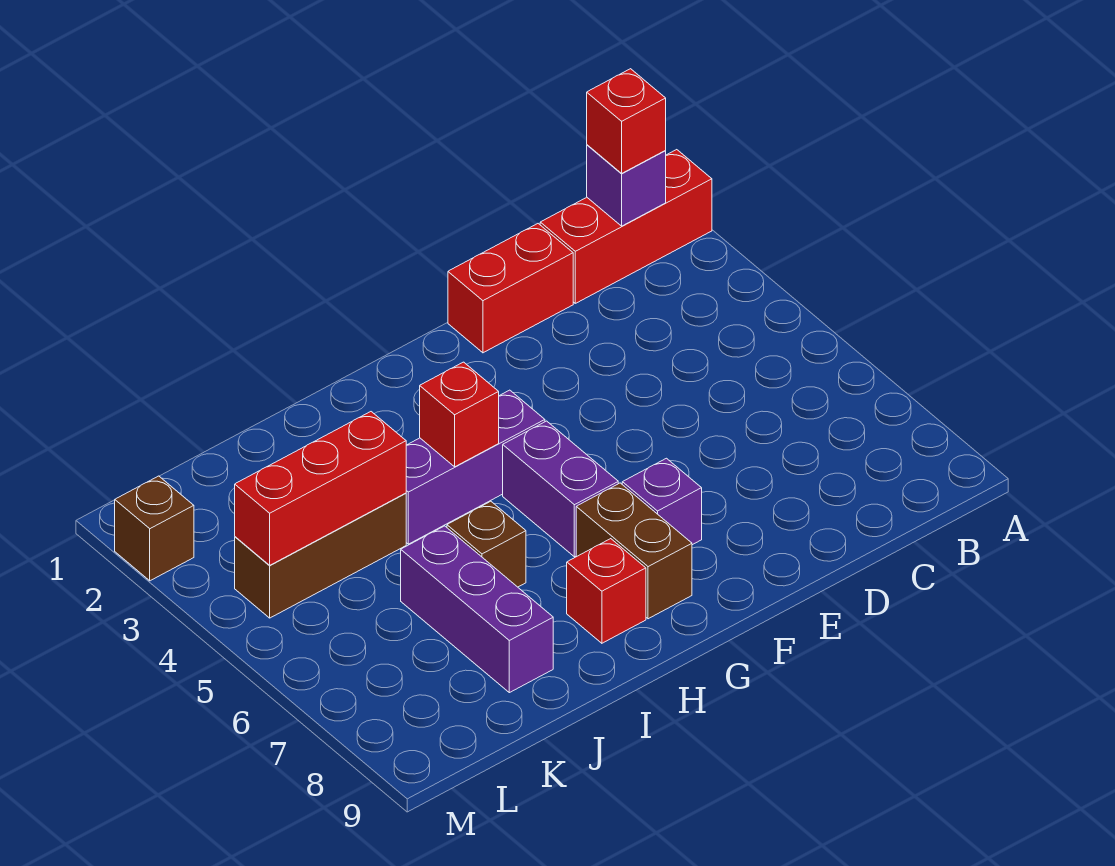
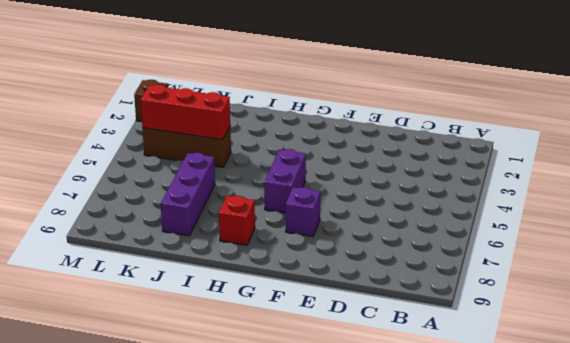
none -> red 1x3 brick [540,150,712,303]
none -> red 1x2 brick [448,224,573,353]
none -> purple 1x3 brick [406,390,545,544]

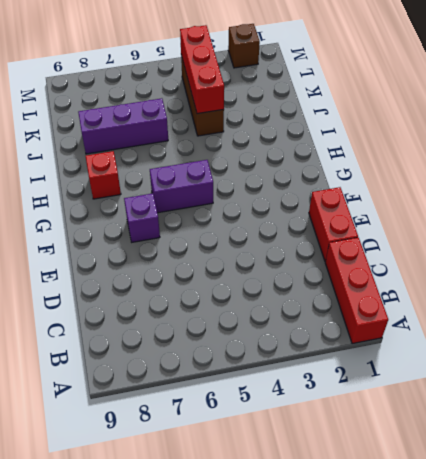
none -> purple 1x3 brick [406,390,545,544]
none -> brown 1x2 brick [576,483,692,619]
none -> brown 1x1 brick [447,501,526,587]

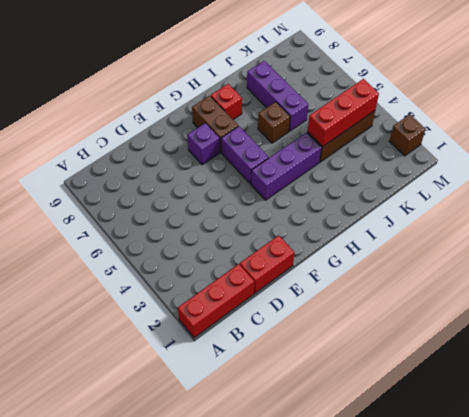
none -> purple 1x1 brick [587,145,666,226]
none -> red 1x1 brick [420,362,499,467]
none -> red 1x1 brick [587,69,666,174]

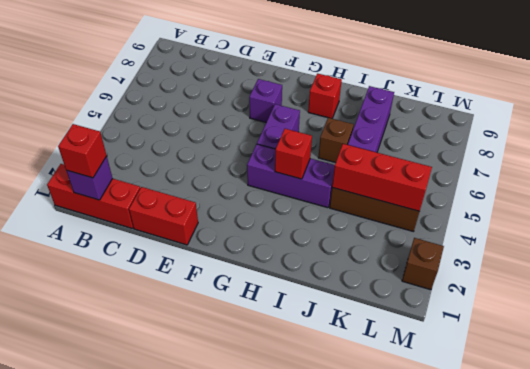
none -> brown 1x2 brick [576,483,692,619]

